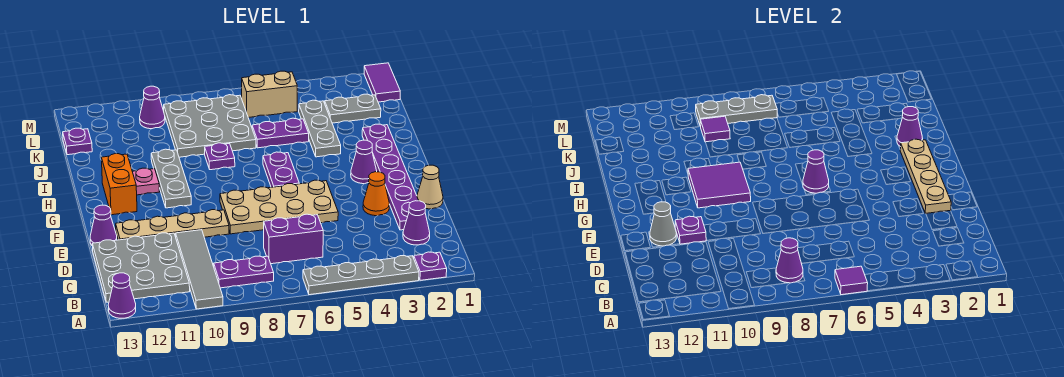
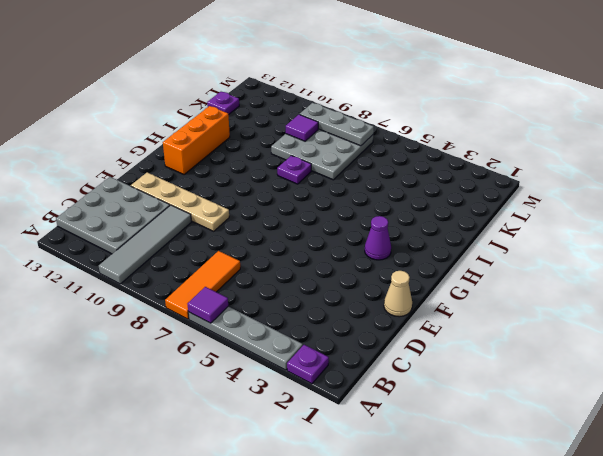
orange 1x3 tile [165,251,240,319] -> purple 1x2 brick [264,214,323,264]
orange 1x3 brick [163,106,230,175] -> orange 1x2 brick [102,154,137,215]
none -> purple 1x1 cone [108,273,136,318]
none -> purple 1x2 plate [214,256,274,288]
none -> purple 1x1 cone [403,201,430,245]
none -> purple 1x6 plate [362,124,419,230]

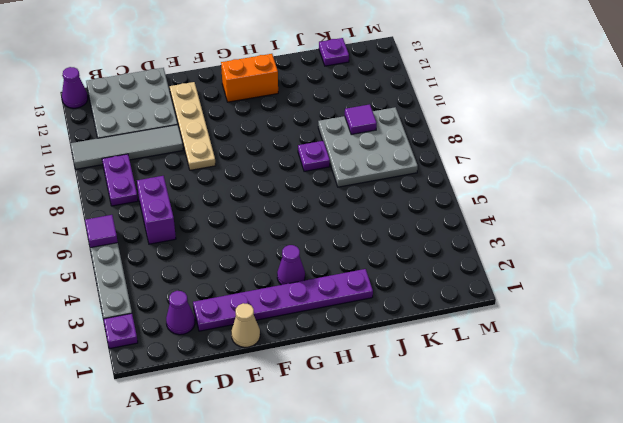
none -> orange 1x1 cone [363,172,389,216]
none -> tan 2x4 plate [220,180,338,234]
none -> purple 1x1 cone [90,205,117,246]
none -> purple 1x2 plate [263,152,299,187]

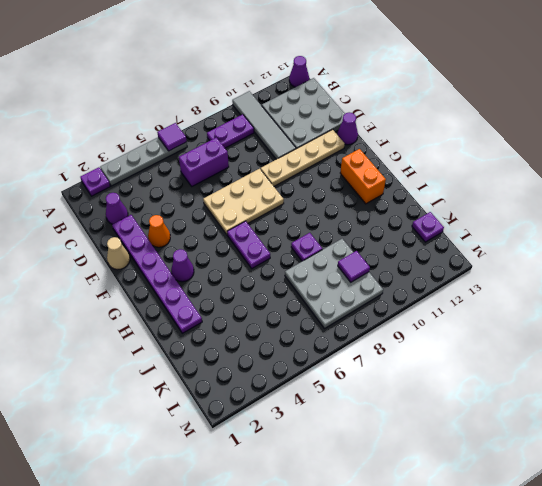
tan 2x3 plate [203,169,284,234] -> tan 2x4 plate [220,180,338,234]
none -> grey 1x3 plate [151,149,191,208]
none -> pink 1x1 plate [132,168,160,195]
none -> grey 1x3 plate [299,100,341,157]
none -> purple 1x2 plate [252,118,309,148]

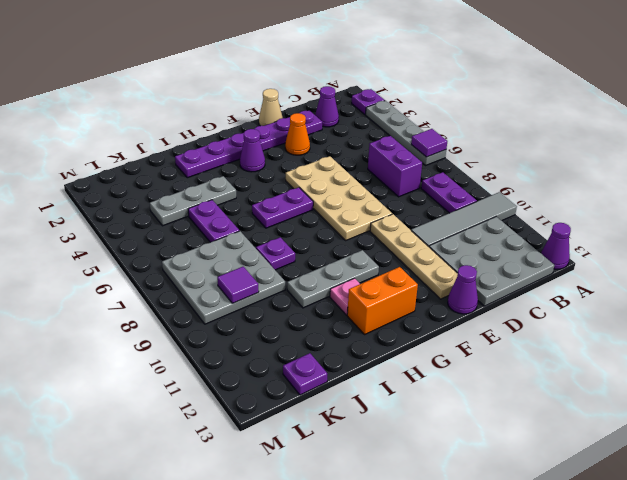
none -> grey 1x2 plate [325,94,381,123]
none -> purple 1x2 tile [364,63,400,102]
none -> tan 1x2 brick [242,71,297,118]
none -> purple 1x1 cone [140,86,165,129]

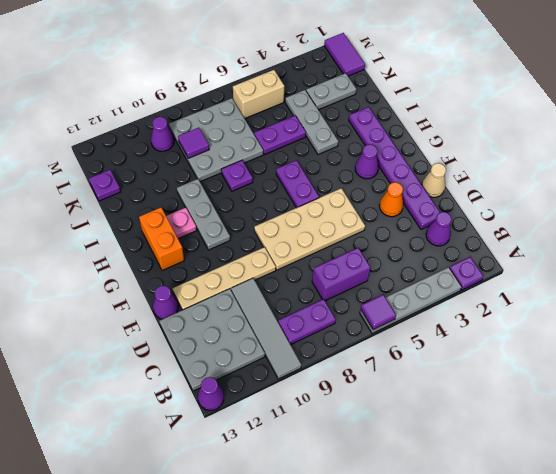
none -> purple 1x1 cone [776,238,803,283]
none -> tan 1x4 plate [900,139,951,213]
none -> purple 1x1 plate [675,216,707,244]
none -> grey 1x1 cone [650,202,676,246]

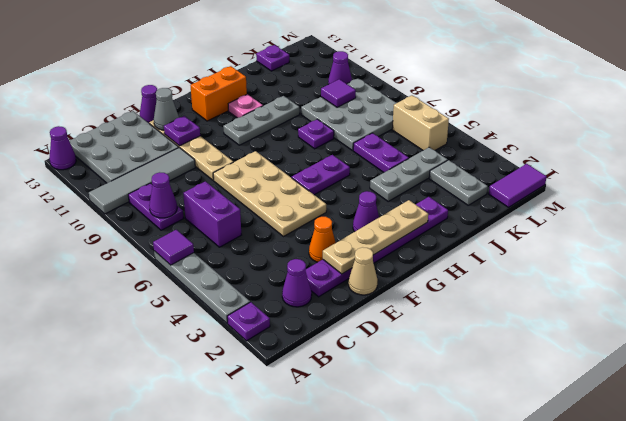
none -> purple 1x1 cone [803,150,829,193]
none -> purple 2x2 tile [688,162,751,208]
none -> purple 1x1 cone [897,107,923,147]
none -> grey 1x3 plate [696,95,777,127]

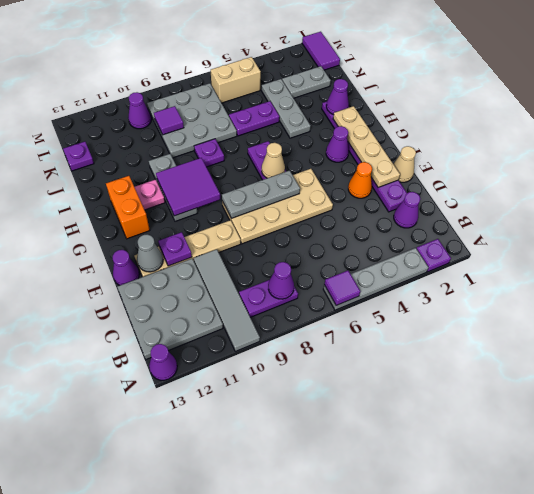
grey 1x3 plate [222,171,300,218] -> grey 1x3 plate moved to [696,95,777,127]
tan 1x1 cone [262,143,285,178] -> purple 1x1 cone [803,150,829,193]
none -> purple 1x2 brick [264,214,323,264]

